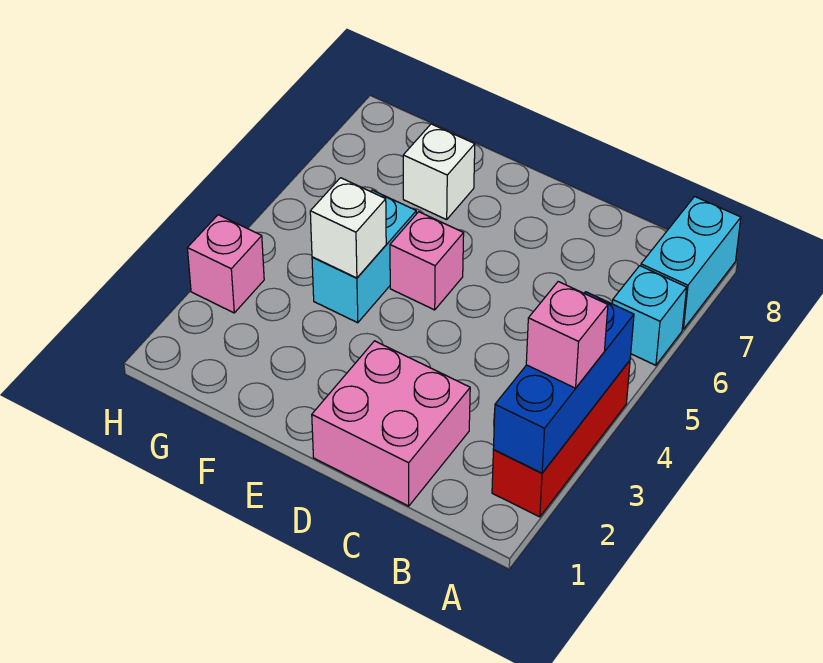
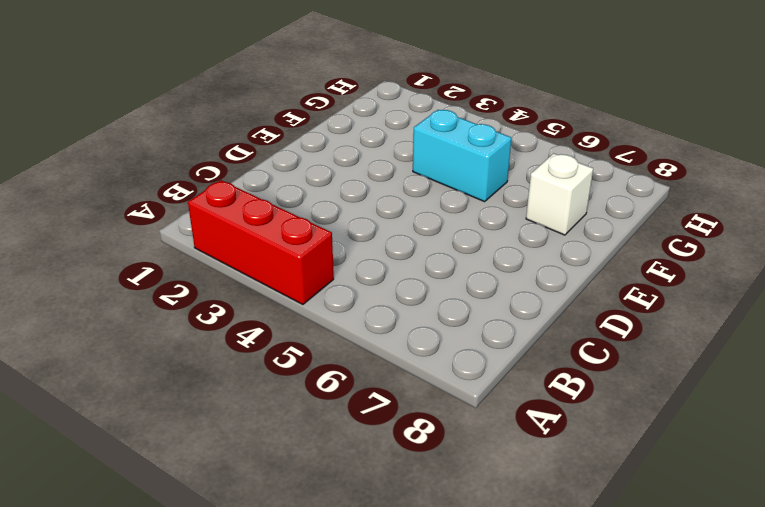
none -> cyan 1x1 brick [612,266,687,365]
none -> cyan 1x2 brick [641,197,741,329]

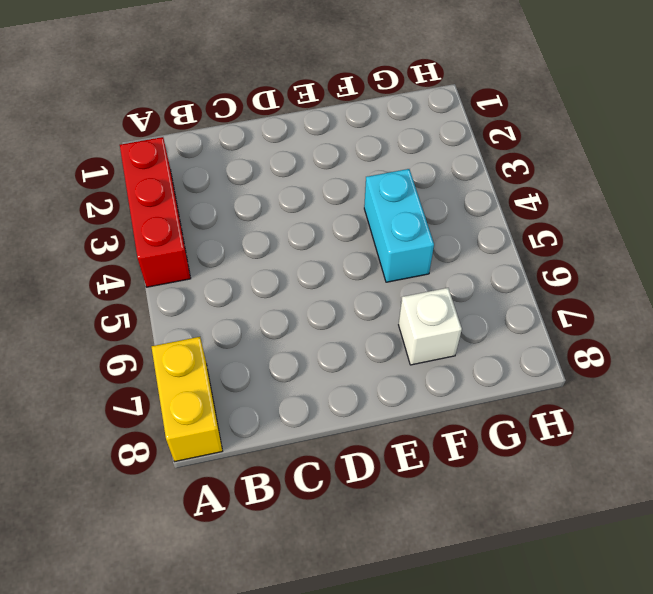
yellow 1x2 brick [152,337,222,462] -> cyan 1x2 brick [641,197,741,329]
none -> cyan 1x1 brick [612,266,687,365]
none -> pink 2x2 brick [312,341,470,506]

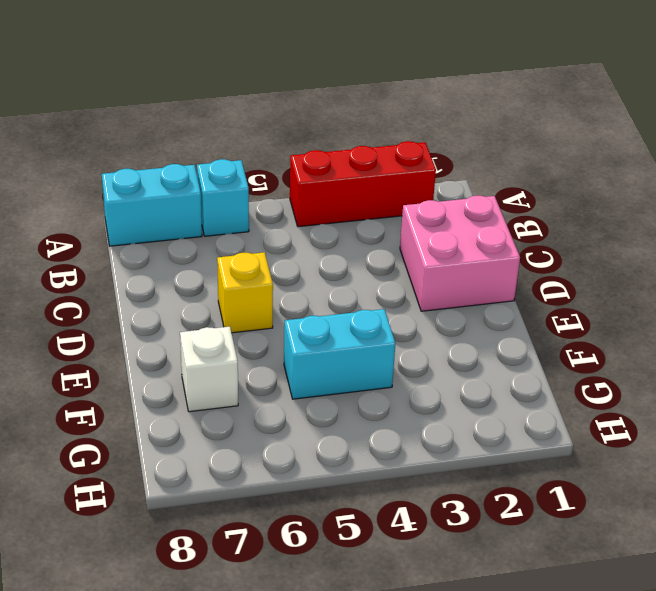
yellow 1x1 brick [217,252,273,333] -> none
none -> pink 1x1 brick [390,212,464,310]
none -> pink 1x1 brick [187,215,264,313]

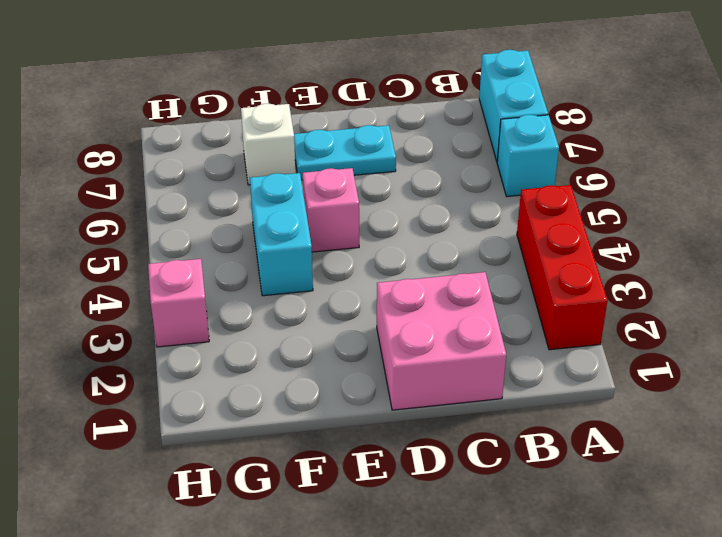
cyan 1x2 plate [294,125,396,180] -> none
none -> blue 1x3 brick [493,292,634,473]
none -> white 1x1 brick [310,178,386,278]

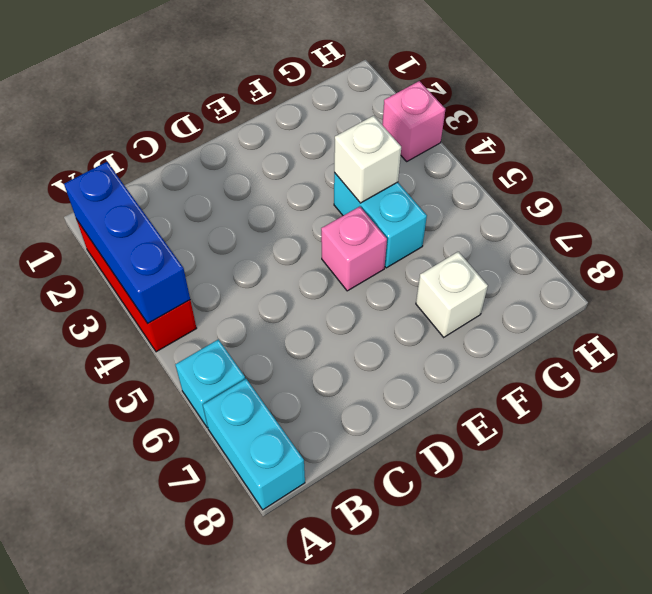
none -> pink 2x2 brick [312,341,470,506]
none -> pink 1x1 brick [526,282,608,388]

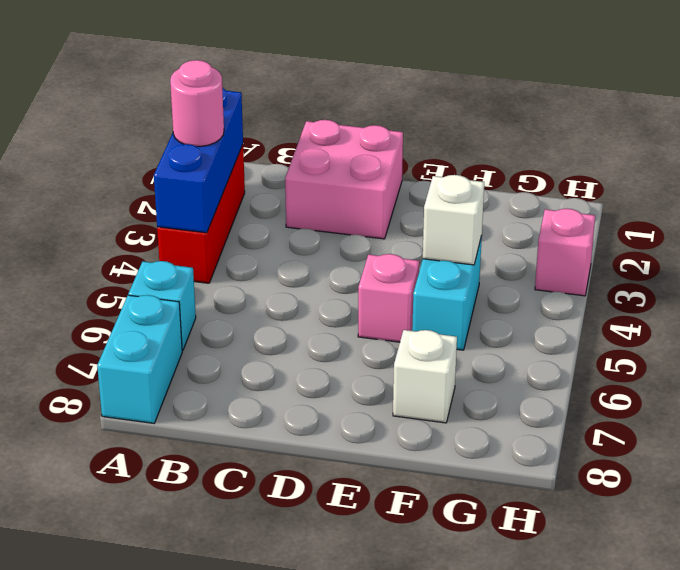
pink 1x1 round brick [170,60,224,147] -> pink 1x1 brick [526,282,608,388]

